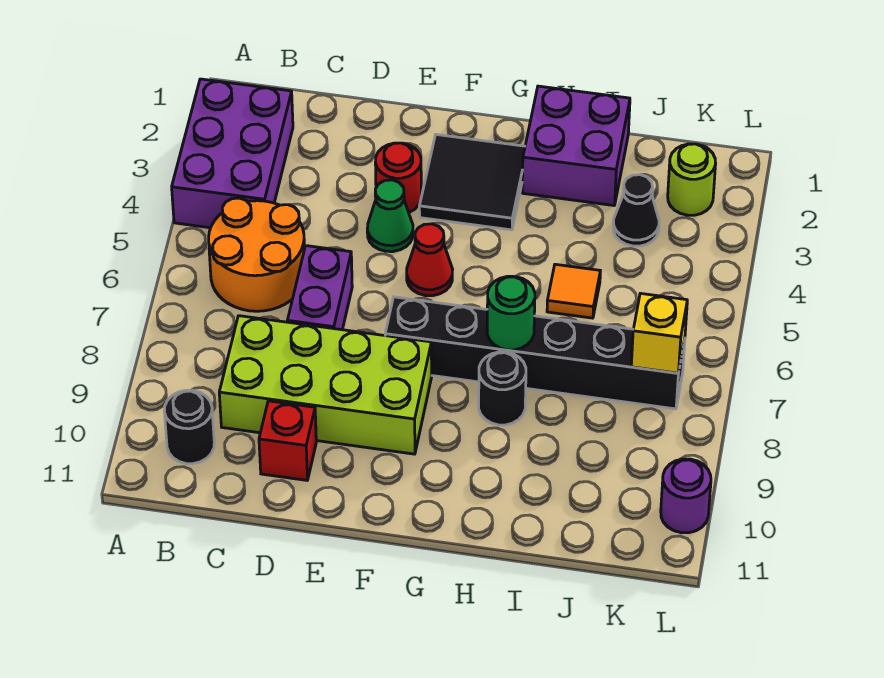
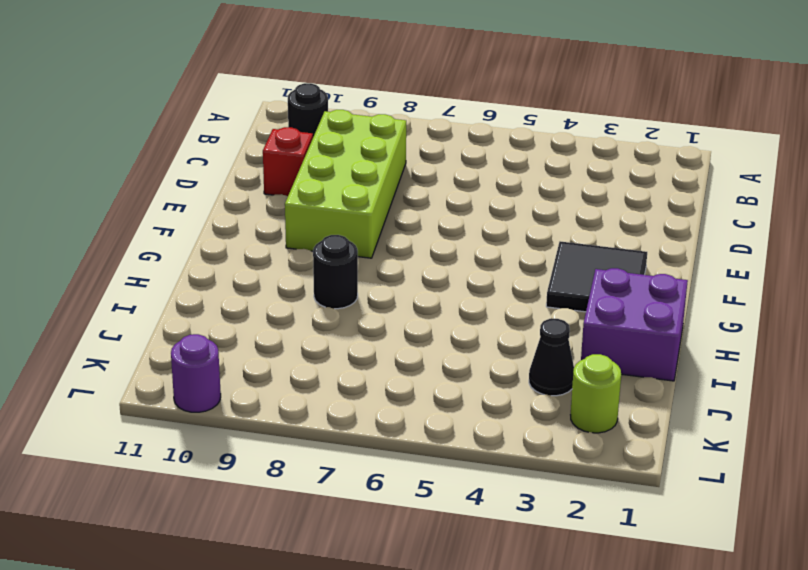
none -> purple 2x3 brick [172,79,293,228]
none -> orange 2x2 round brick [209,198,305,311]
none -> purple 1x2 brick [287,246,352,330]

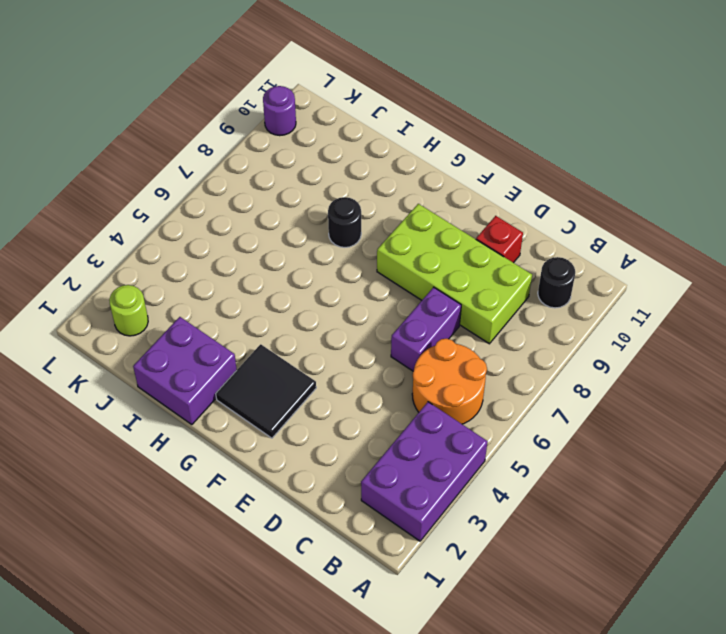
none -> red 1x1 round brick [375,143,421,212]
none -> green 1x1 cone [367,180,413,252]
none -> red 1x1 cone [407,224,453,296]

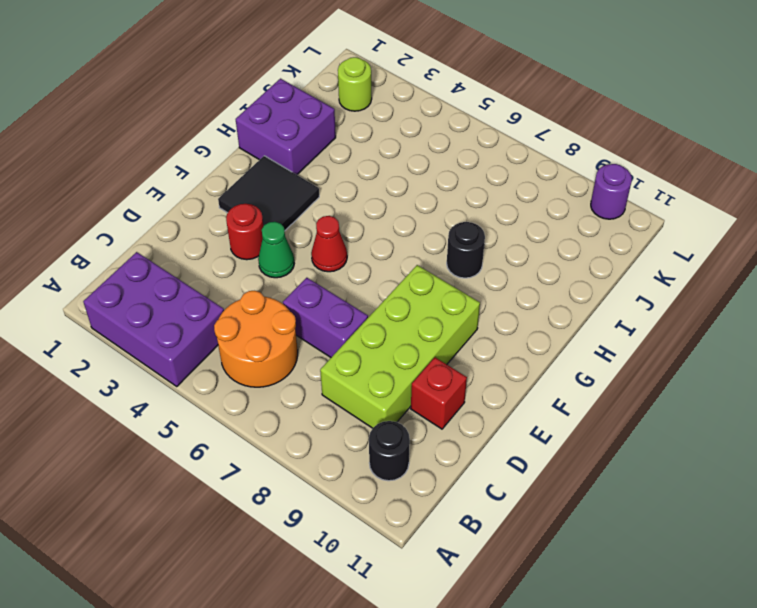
none -> black 1x6 brick [385,297,685,409]
none -> orange 1x1 tile [547,264,600,318]
none -> black 1x1 cone [613,175,659,246]

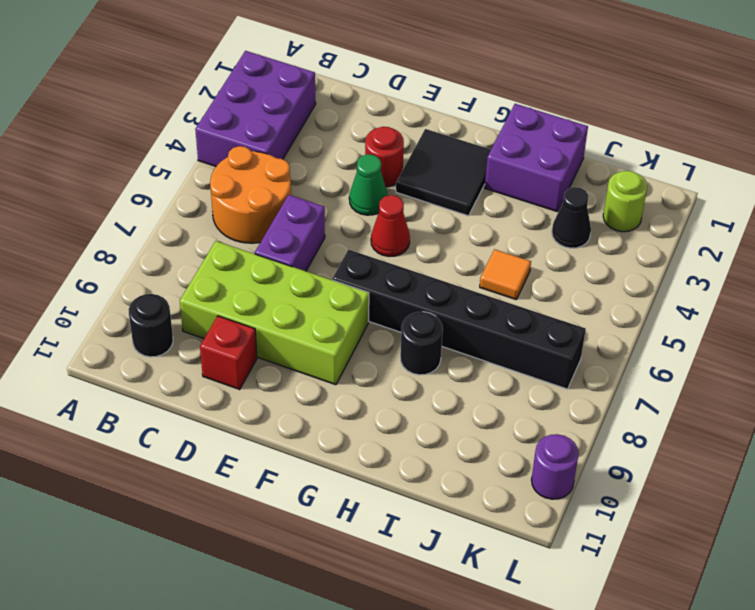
none -> green 1x1 round brick [487,276,535,350]
none -> yellow 1x1 brick [631,293,687,373]

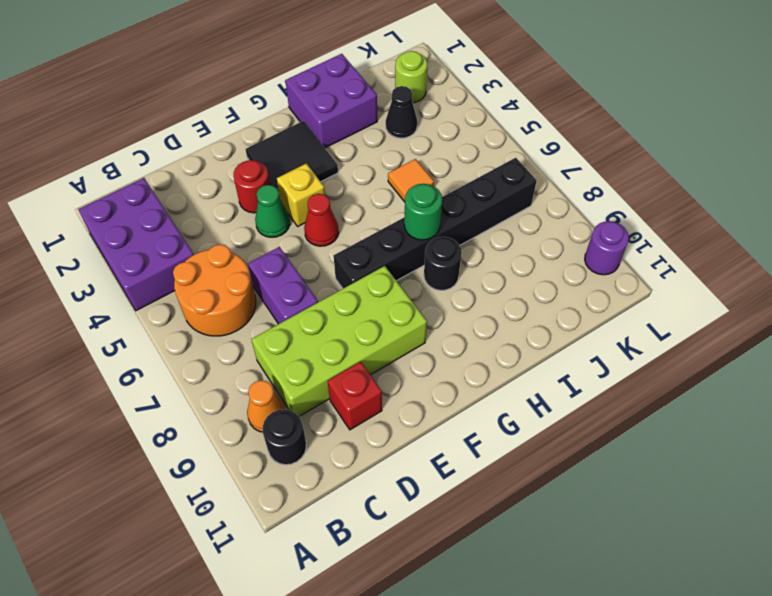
orange 1x1 cone [247,380,285,432] -> none
yellow 1x1 brick [277,163,325,226] -> yellow 1x1 brick moved to [631,293,687,373]

